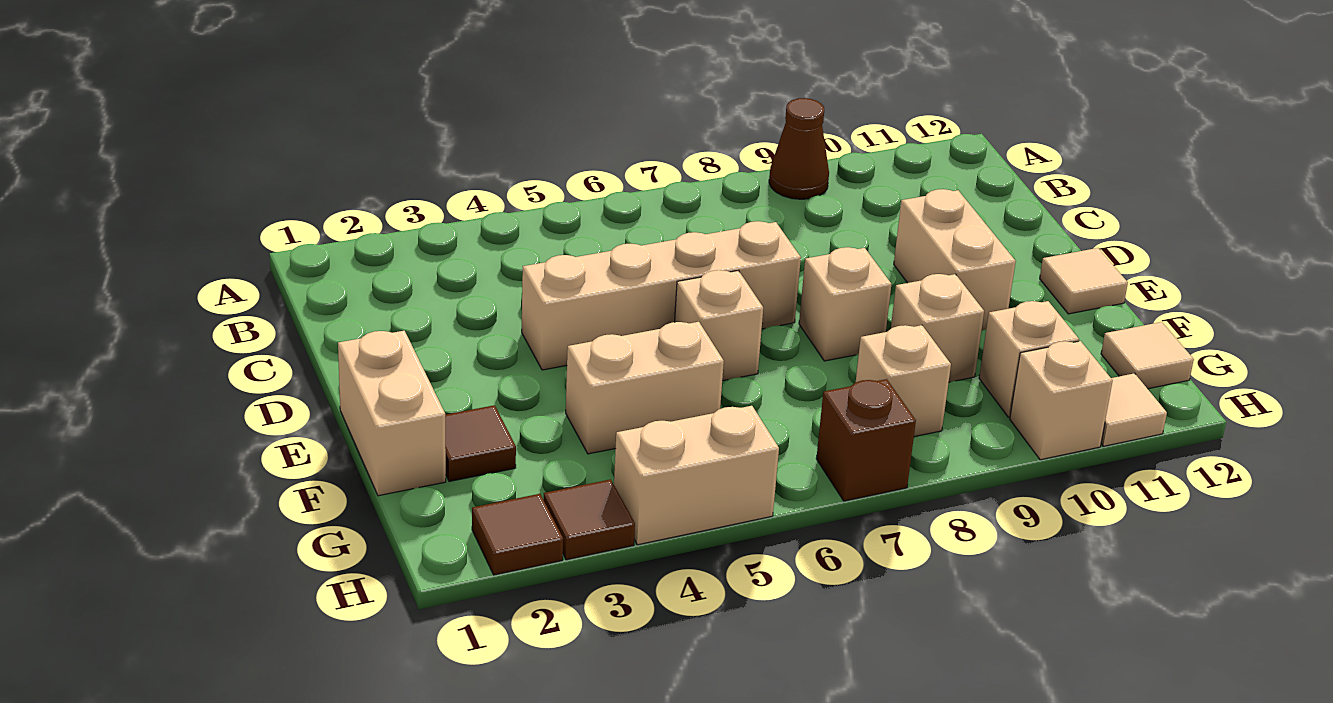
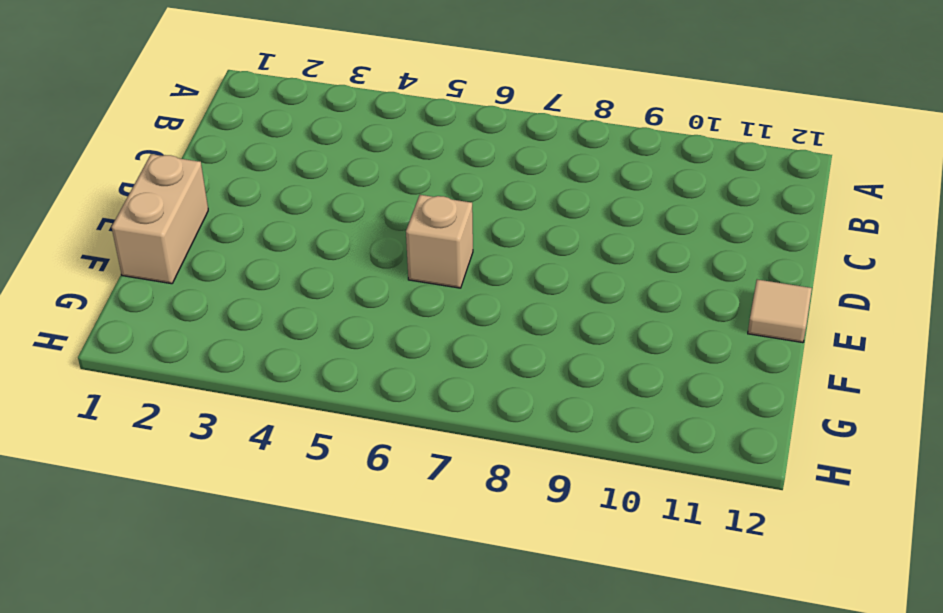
none -> brown 1x1 cone [769,98,829,199]
none -> tan 1x4 brick [522,221,801,370]
none -> tan 1x2 brick [894,189,1016,331]

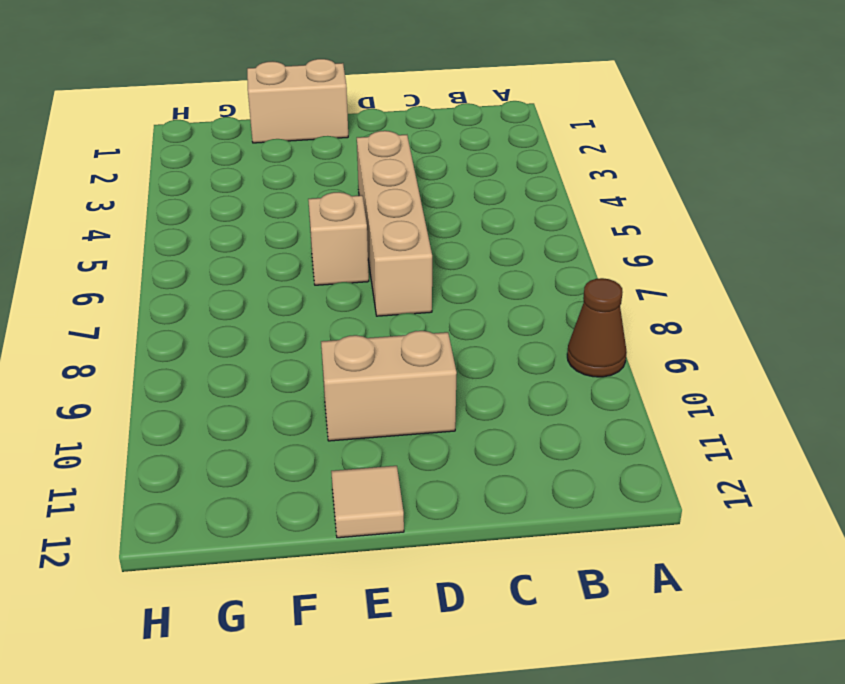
none -> tan 1x1 brick [799,247,891,361]
none -> brown 1x1 tile [445,405,516,482]
none -> tan 1x2 brick [566,322,724,454]

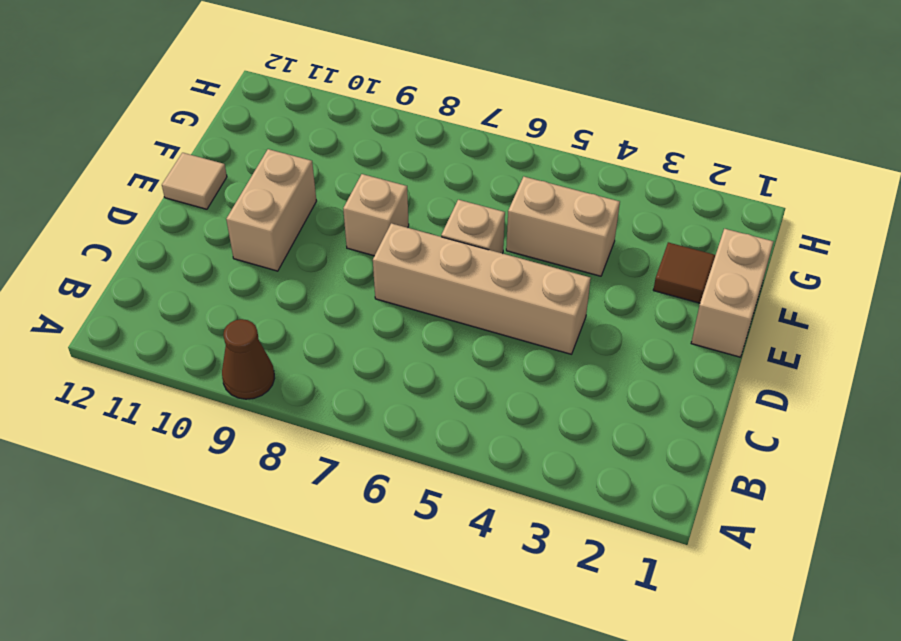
none -> tan 1x1 brick [891,274,984,382]
none -> tan 1x1 brick [856,325,951,437]
none -> tan 1x1 brick [979,301,1079,417]

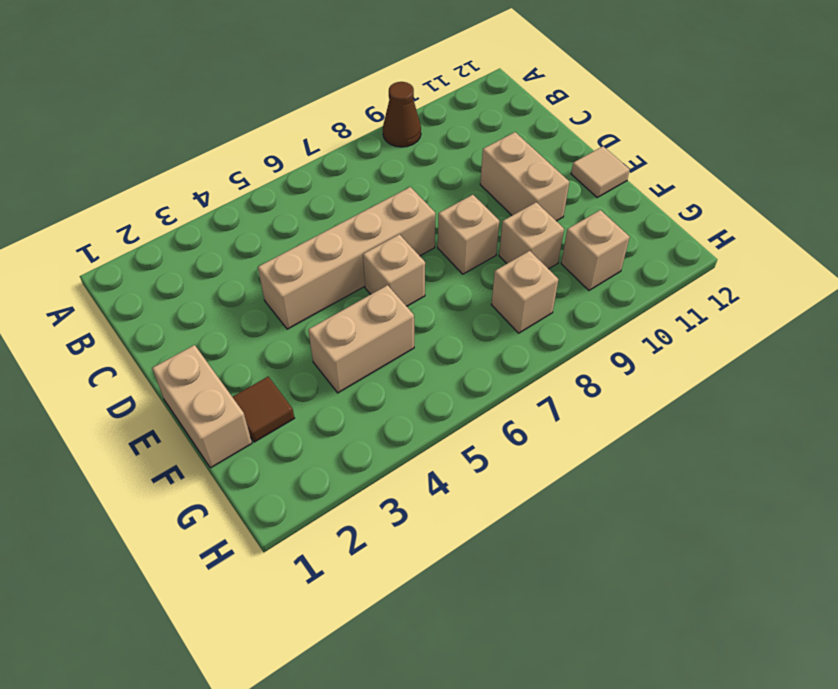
none -> tan 1x1 tile [1101,322,1194,389]
none -> brown 1x1 tile [472,494,563,575]
none -> brown 1x1 tile [543,479,635,560]

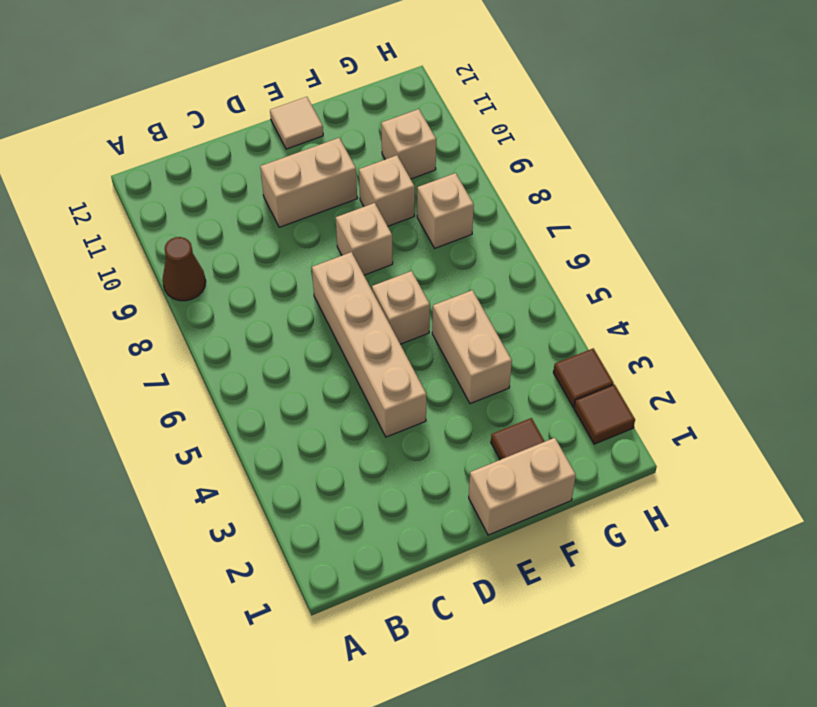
none -> tan 1x1 tile [1101,322,1194,389]
none -> tan 1x2 brick [614,406,779,545]
none -> brown 1x1 brick [816,379,916,501]

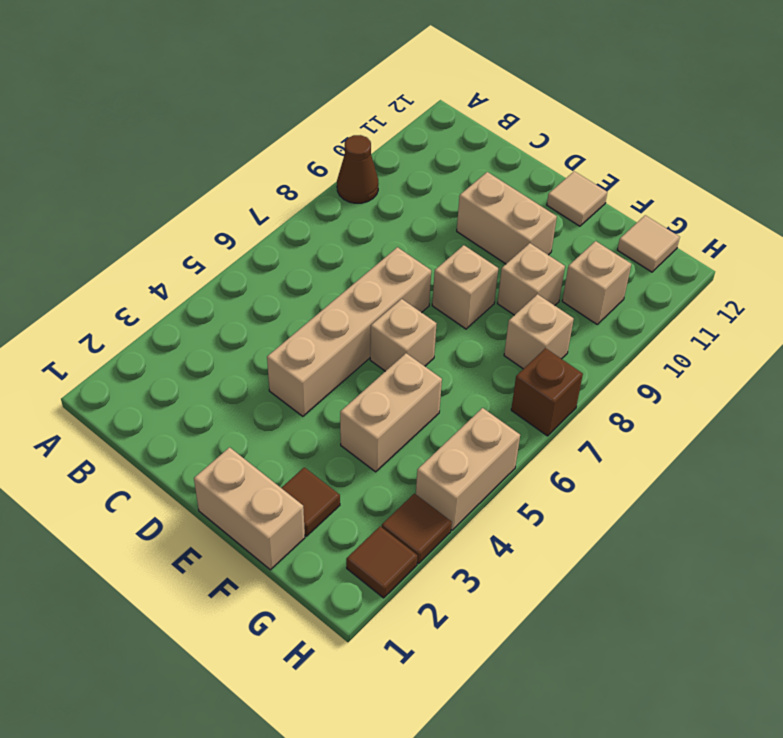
none -> tan 1x1 brick [1010,341,1113,460]
none -> tan 1x1 tile [1101,373,1167,446]

